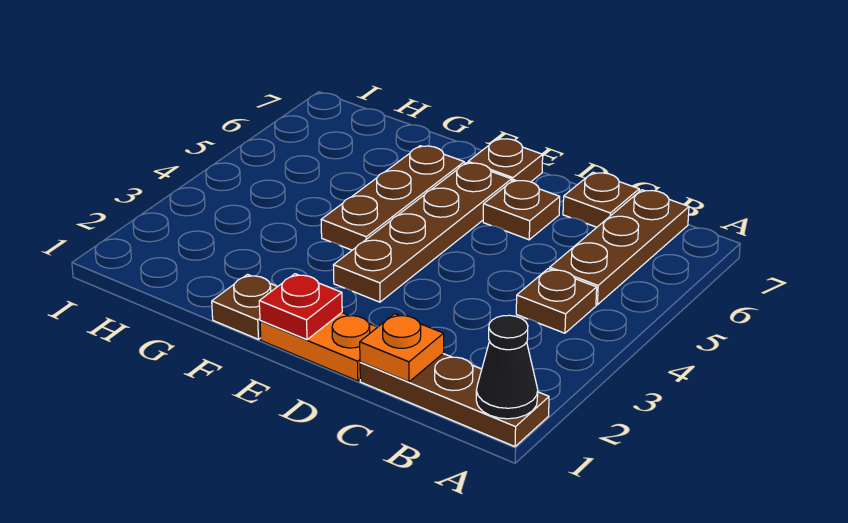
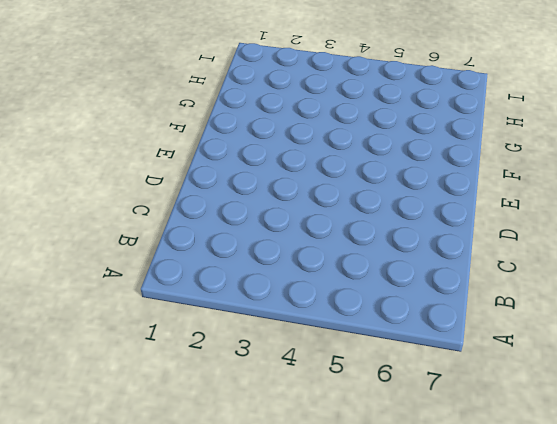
none -> brown 1x3 plate [360,354,549,447]
none -> brown 1x1 plate [516,269,597,333]
none -> brown 1x3 plate [550,190,689,305]

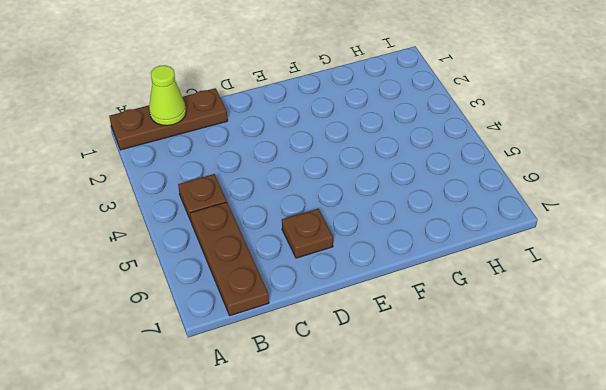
lime 1x1 cone [149,65,186,126] -> none
none -> brown 1x1 plate [563,172,639,227]
none -> orange 1x2 plate [260,313,377,381]
none -> brown 1x4 plate [333,163,512,302]

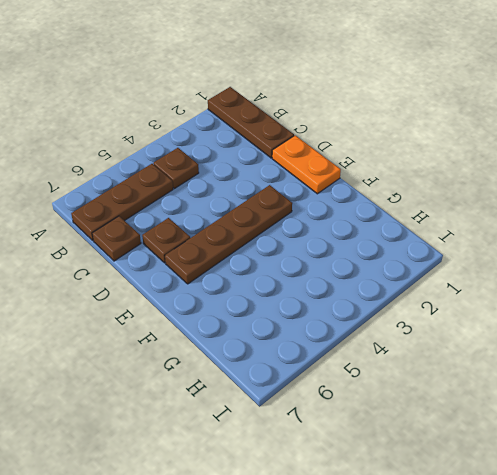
none -> brown 1x1 plate [468,139,543,182]
none -> brown 1x1 plate [212,274,277,339]
none -> brown 1x3 plate [321,146,464,250]

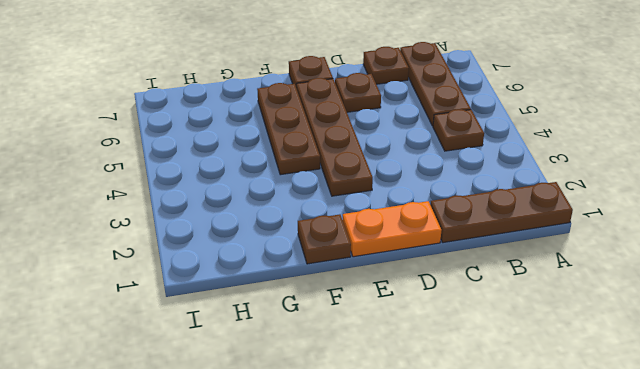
none -> black 1x1 cone [476,315,538,419]
none -> orange 1x1 plate [360,314,444,382]
none -> red 1x1 plate [259,274,342,340]

